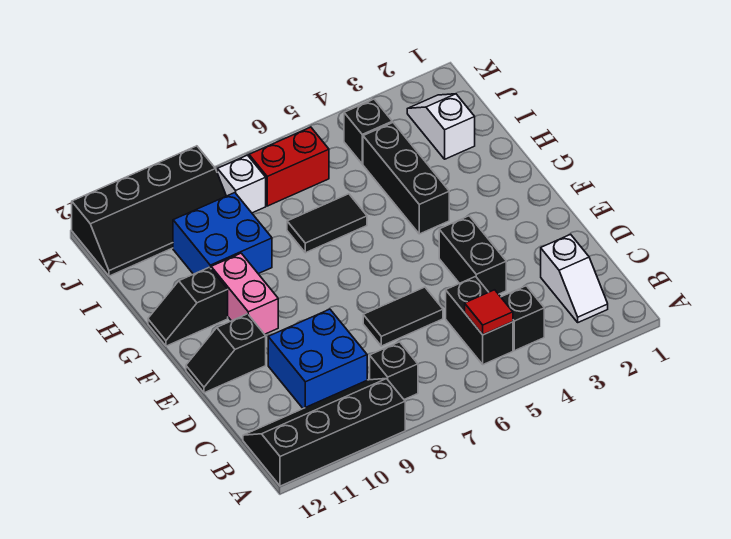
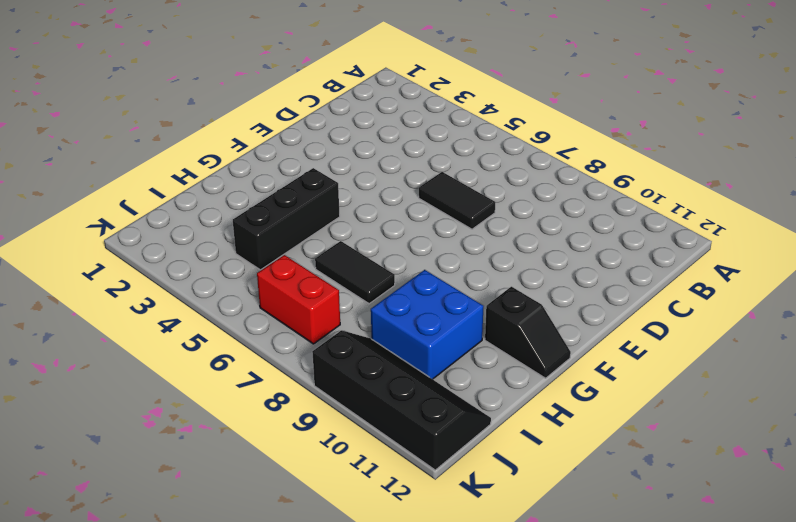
none -> black 2x4 slope [243,379,405,486]
none -> white 1x2 slope [541,234,608,322]
none -> black 1x1 brick [501,286,544,351]

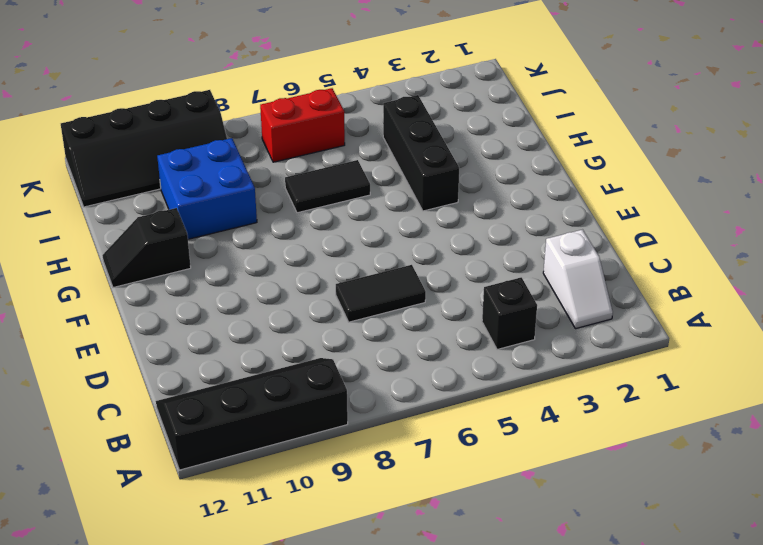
none -> black 1x2 brick [446,276,513,365]
none -> black 1x1 brick [370,342,418,399]
none -> blue 2x2 brick [268,309,367,408]

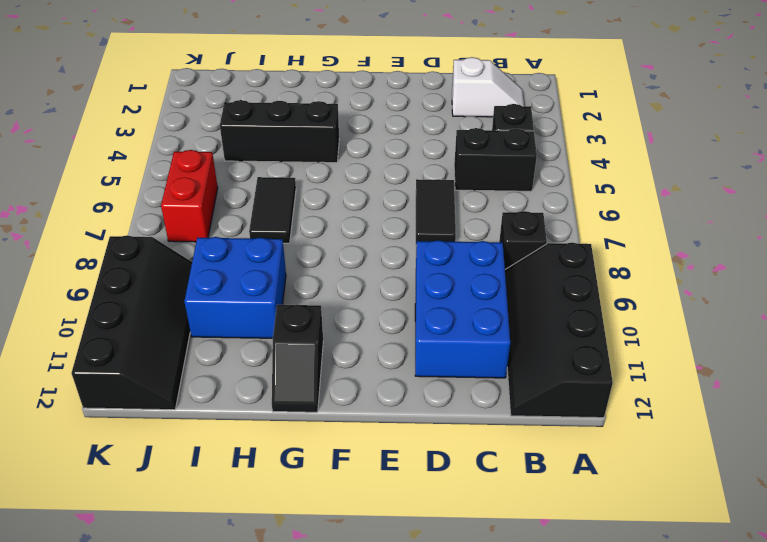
blue 2x3 brick [415,240,510,378] -> blue 2x2 brick [268,309,367,408]
none -> black 1x2 brick [439,216,506,294]
none -> black 1x2 slope [186,314,266,393]
none -> pink 1x2 brick [211,253,278,334]

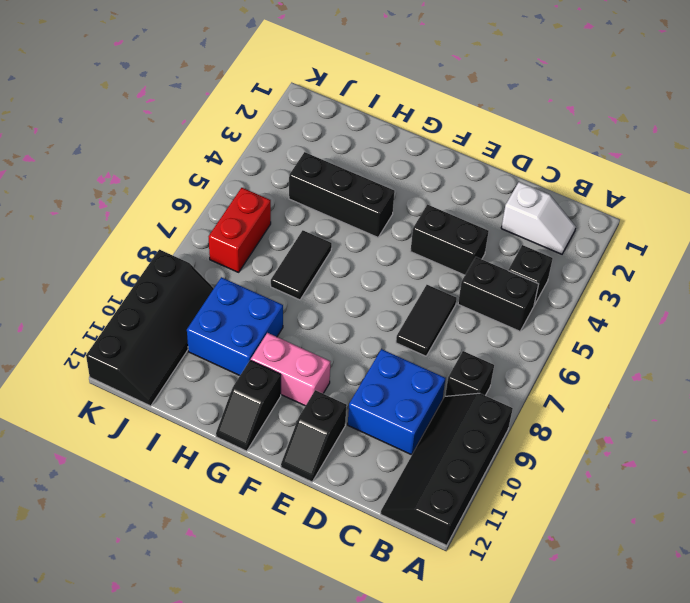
none -> white 1x2 slope [407,94,475,159]
none -> black 1x1 brick [344,99,392,164]
none -> white 1x1 brick [217,155,266,213]

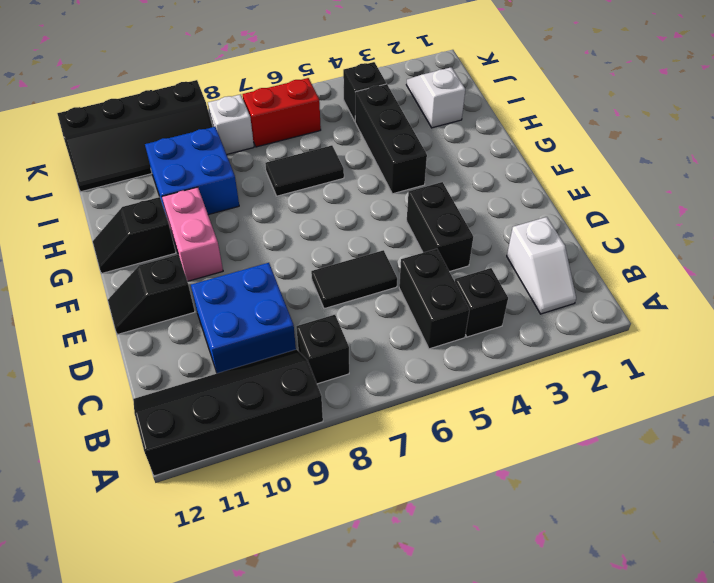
none -> red 1x1 tile [465,290,513,335]

